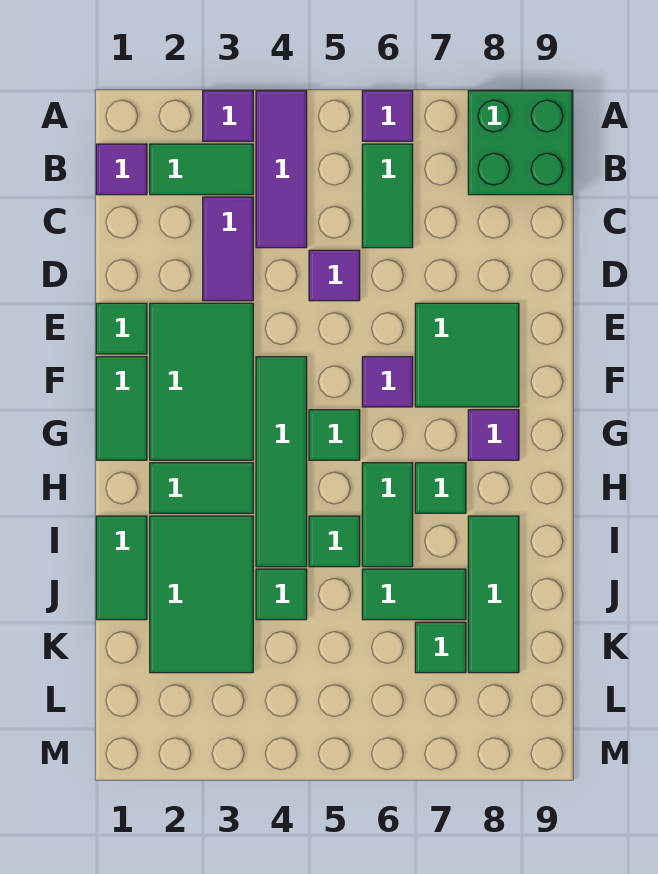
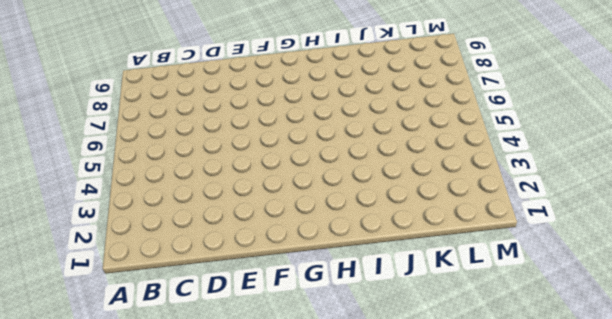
none -> purple 1x1 tile [203,91,253,141]
none -> purple 1x3 tile [256,91,307,248]
none -> purple 1x1 tile [362,91,413,141]

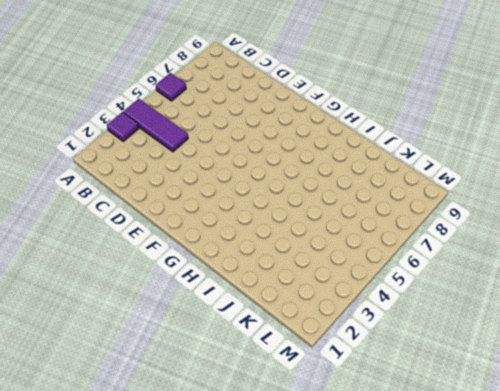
none -> green 2x2 brick [468,91,572,195]
none -> purple 1x1 tile [96,144,147,195]
none -> green 1x2 tile [150,144,253,195]

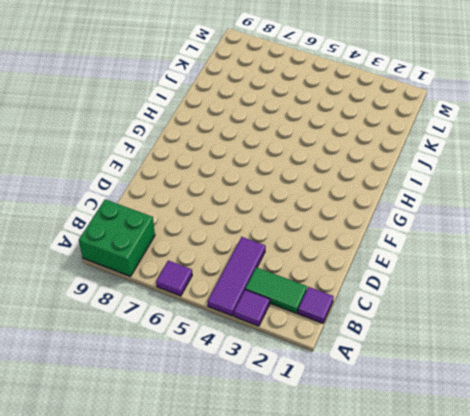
none -> green 1x2 tile [362,144,413,248]
none -> purple 1x2 tile [203,197,253,301]
none -> purple 1x1 tile [309,250,360,301]

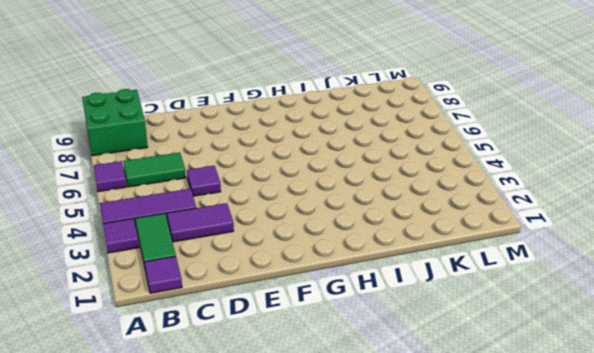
none -> green 1x1 tile [96,303,147,354]
none -> green 2x3 tile [150,303,253,460]
none -> green 2x2 tile [415,303,519,407]

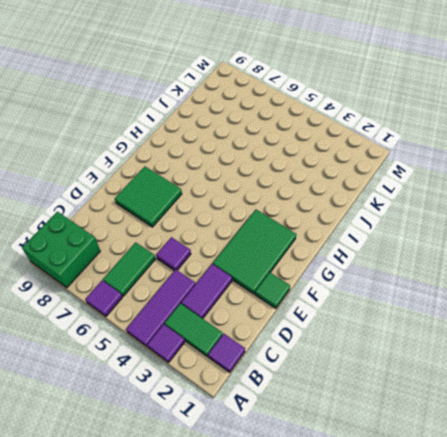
none -> green 1x2 tile [96,357,147,460]
none -> green 1x4 tile [256,357,307,567]
none -> purple 1x1 tile [362,357,413,407]

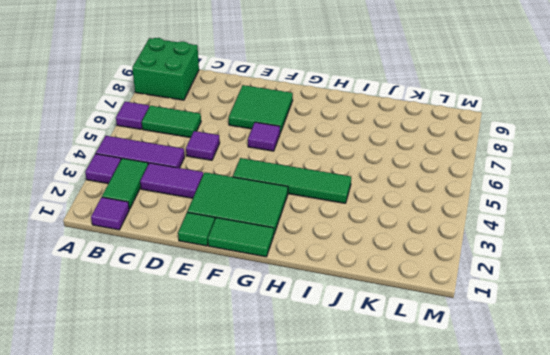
none -> green 1x1 tile [309,410,360,460]
none -> purple 1x1 tile [468,410,519,460]
none -> green 1x2 tile [150,463,253,513]

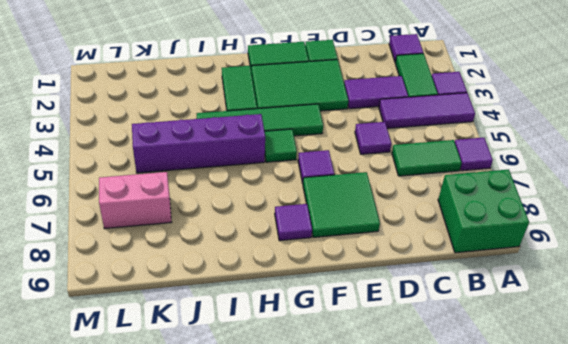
purple 1x4 brick [132,114,265,173] -> green 1x1 tile [309,516,360,567]
pink 1x2 brick [99,172,171,229] -> green 1x1 tile [415,622,466,673]
none -> green 1x2 tile [362,463,413,567]
none -> green 1x1 tile [415,463,466,513]
none -> green 1x2 tile [96,516,147,620]

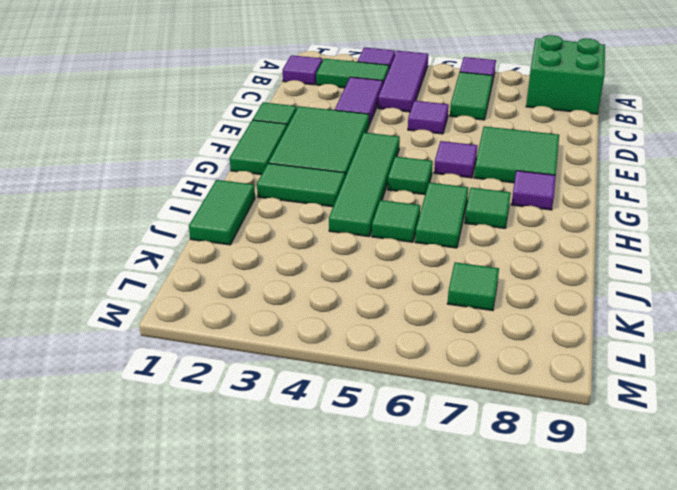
none -> green 2x3 tile [150,516,253,673]
none -> green 1x3 tile [468,516,519,673]
none -> green 1x1 tile [256,569,307,620]

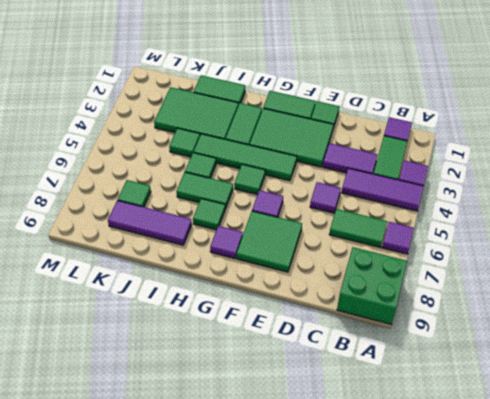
purple 1x3 tile [108,200,192,245] -> green 1x3 tile [468,516,519,673]
none -> green 1x2 tile [362,569,466,620]

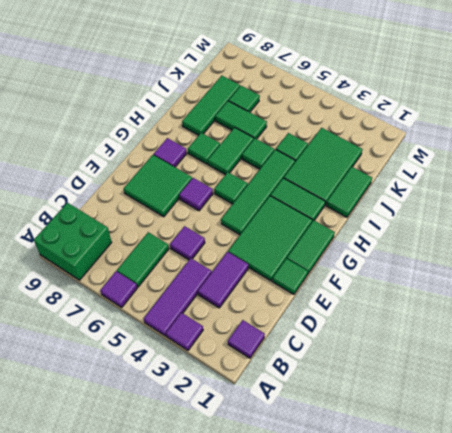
none -> green 1x2 tile [150,144,253,195]

